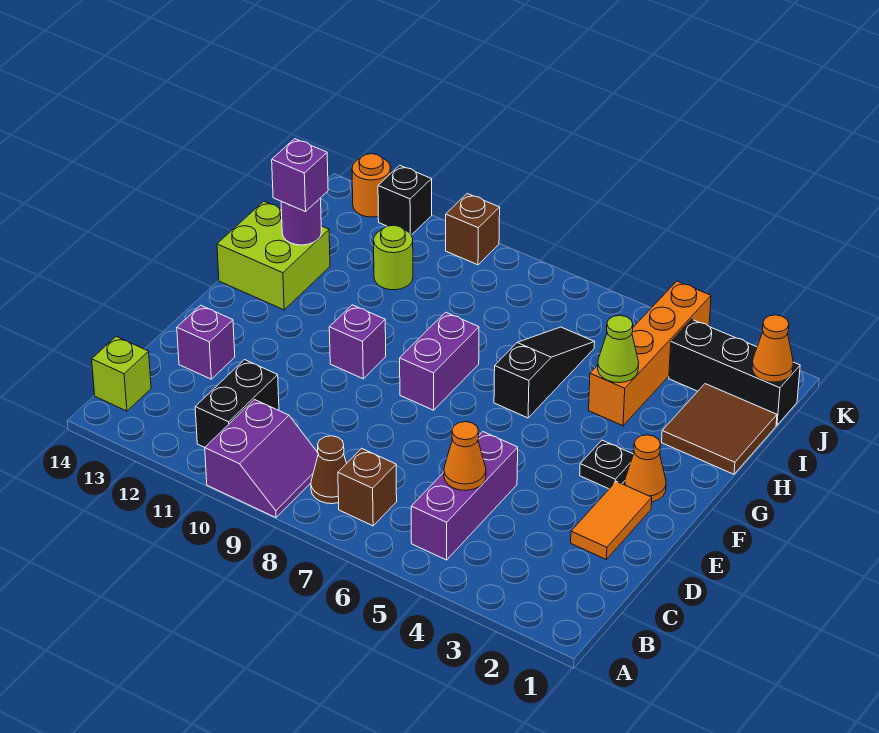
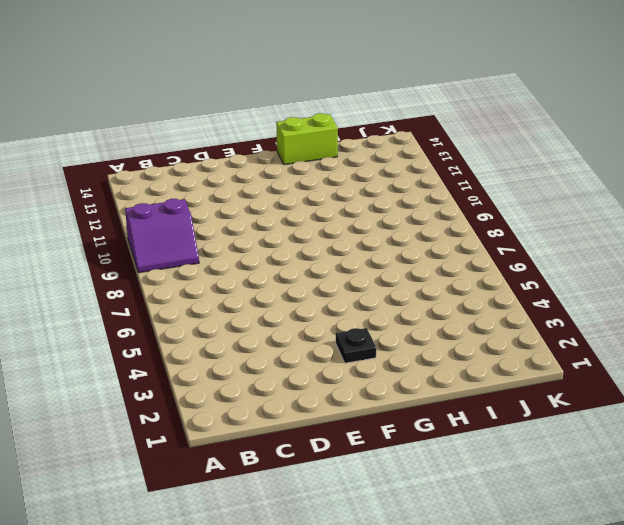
lime 1x2 brick [276,113,338,165] -> lime 2x2 brick [217,201,330,310]
none -> purple 1x3 brick [411,432,518,560]
none -> brown 1x1 brick [338,448,397,526]
none -> brown 1x1 cone [311,436,347,504]

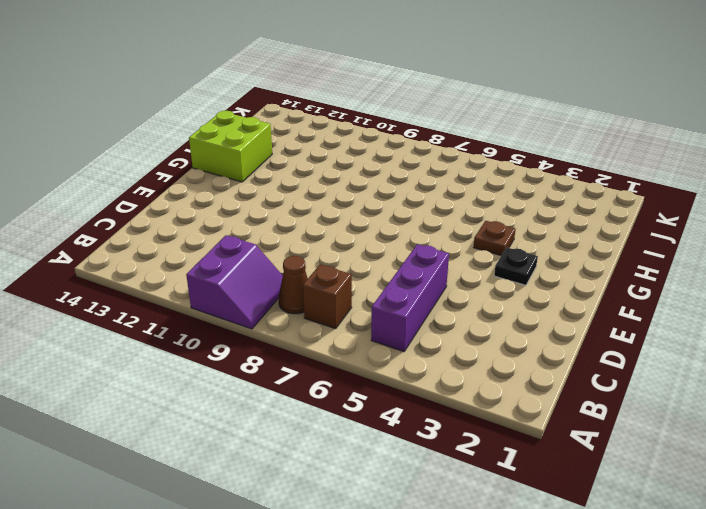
brown 1x1 plate [474,221,516,255] -> none
none -> black 1x2 brick [195,360,279,447]
none -> lime 1x1 brick [92,336,151,411]
none -> orange 1x2 tile [571,482,652,559]

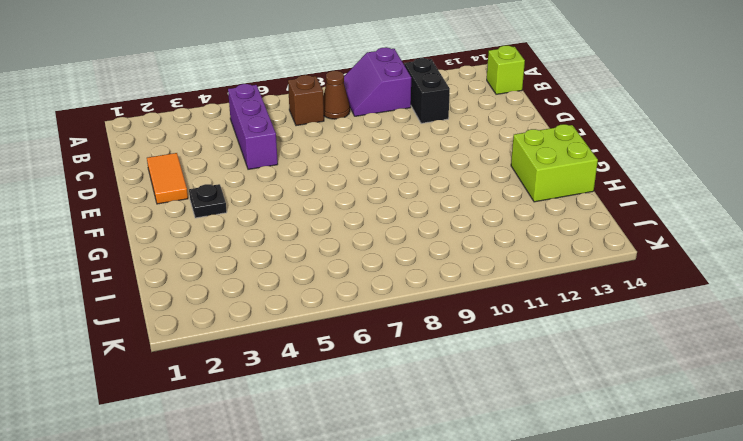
none -> purple 1x1 brick [177,305,235,379]
none -> orange 1x1 cone [625,435,666,502]
none -> purple 1x2 brick [400,312,479,410]

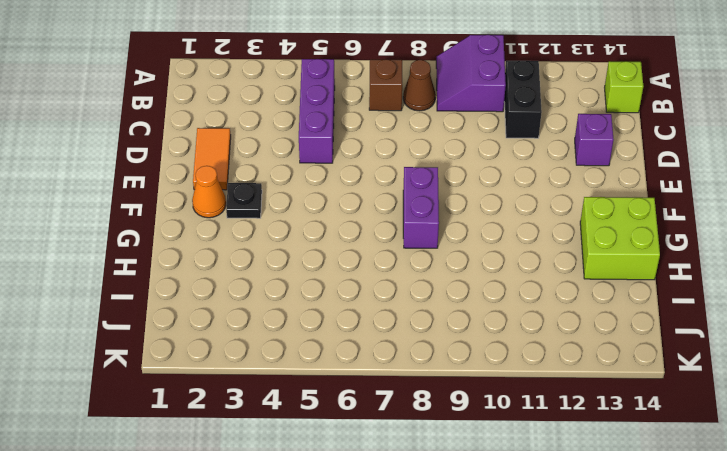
none -> purple 1x1 brick [329,305,386,379]
none -> black 1x3 slope [494,327,595,418]
none -> brown 2x2 tile [662,384,777,474]

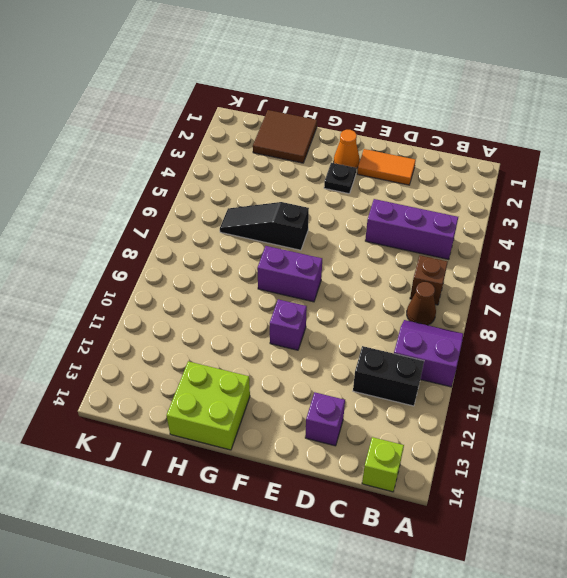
none -> orange 1x4 brick [589,281,711,426]
none -> lime 1x1 round brick [374,225,413,290]
none -> black 1x3 brick [669,319,800,425]

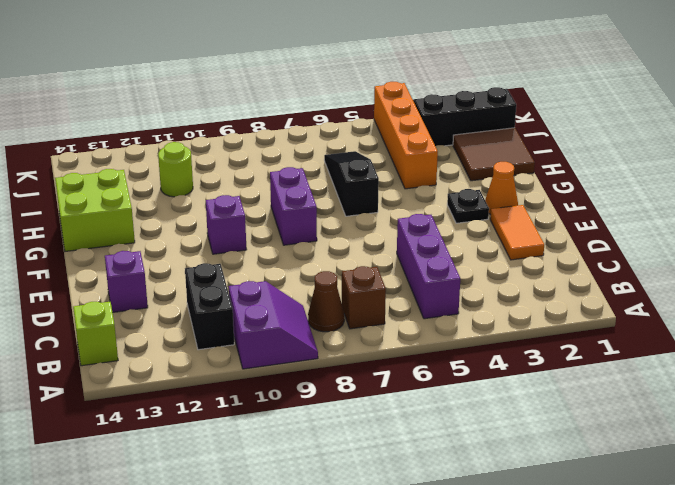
none -> brown 1x1 brick [446,194,500,265]
none -> black 1x1 brick [378,165,432,235]
none -> orange 1x1 round brick [352,154,391,217]

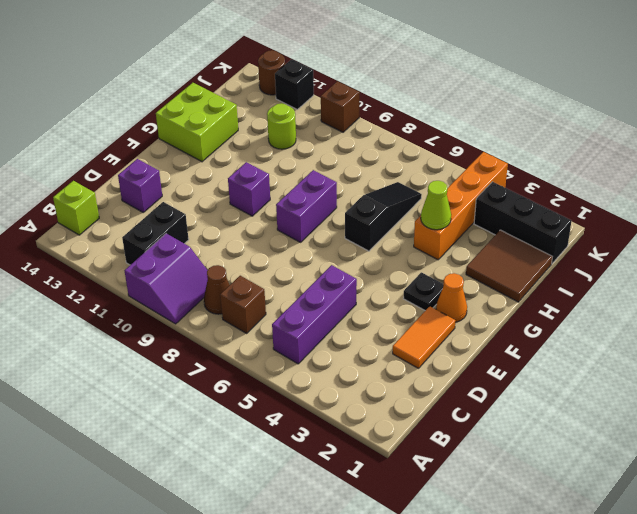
brown 1x1 round brick [258,50,285,95] -> orange 1x1 round brick [352,154,391,217]
none -> orange 1x1 cone [444,422,486,490]
none -> purple 1x1 round brick [281,198,321,245]
none -> orange 1x1 cone [752,315,793,382]

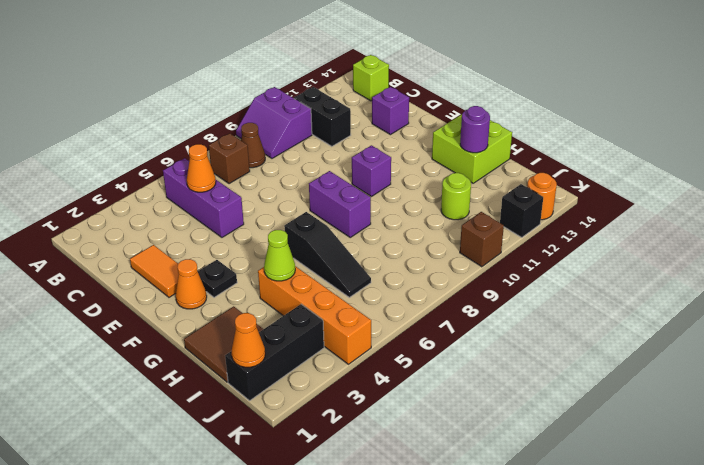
none -> purple 1x1 brick [272,139,328,212]

